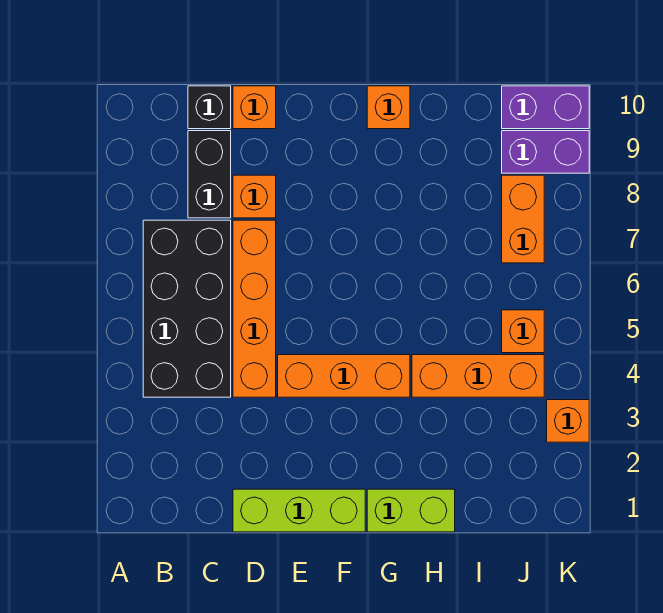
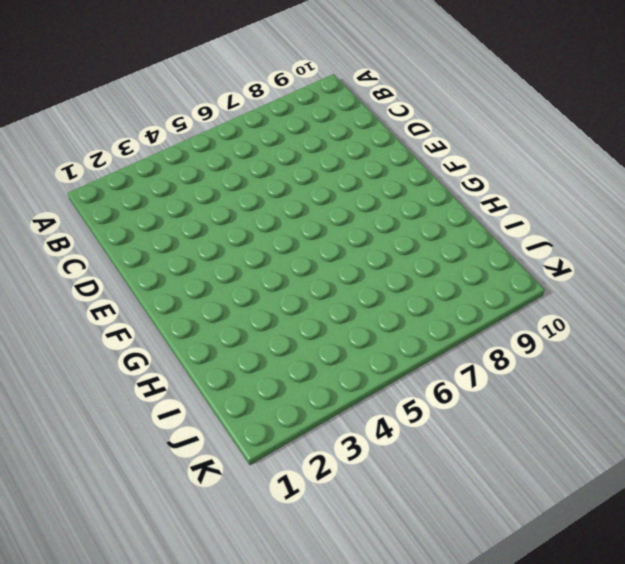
none -> black 2x4 brick [143,220,231,397]
none -> black 1x2 brick [188,131,231,218]
none -> black 1x1 brick [188,86,231,129]

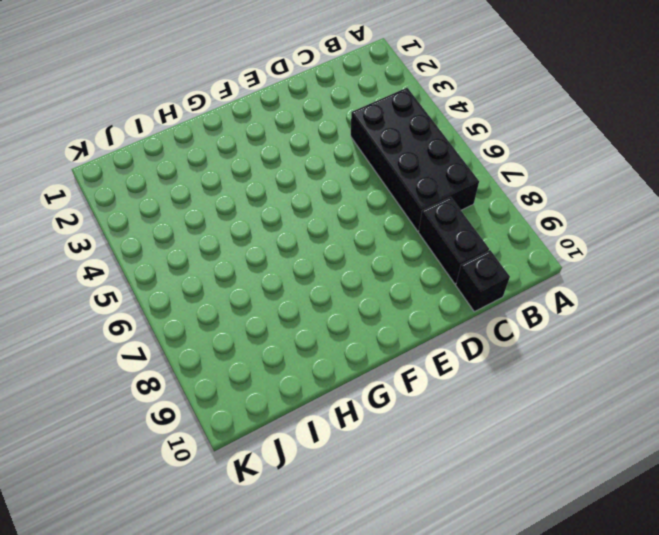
none -> lime 1x3 brick [233,489,365,532]
none -> orange 1x4 brick [233,220,276,397]
none -> orange 1x1 brick [233,175,276,218]

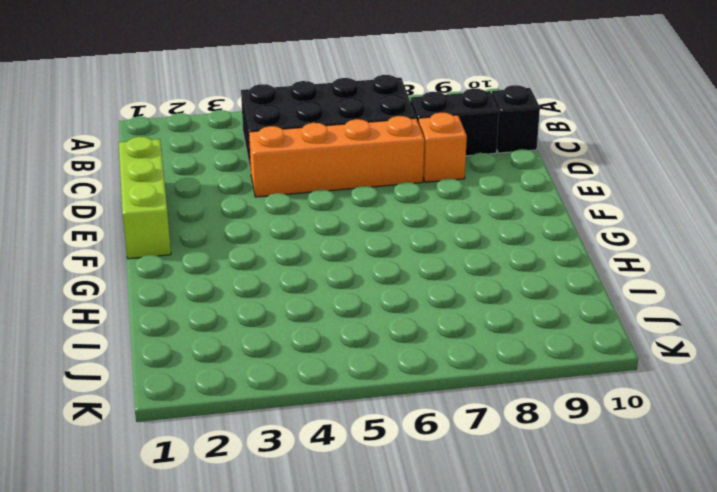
none -> orange 1x1 brick [233,86,276,129]
none -> orange 1x3 brick [278,355,410,397]
none -> lime 1x2 brick [367,489,455,532]

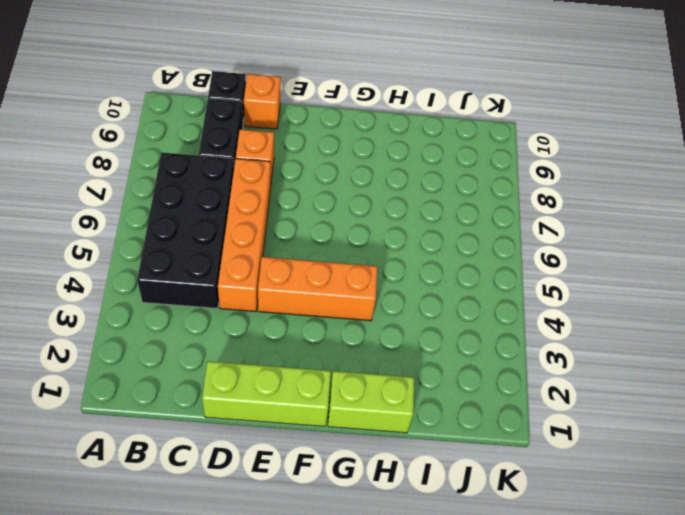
none -> orange 1x1 brick [367,86,410,129]
none -> orange 1x3 brick [412,355,544,397]
none -> orange 1x1 brick [502,310,544,353]

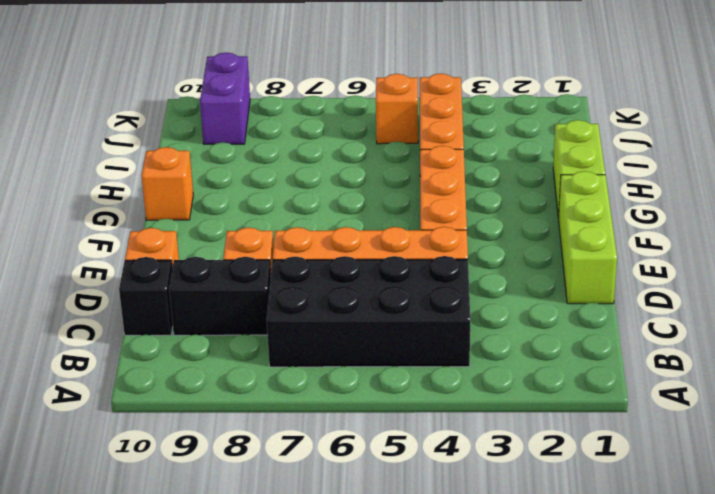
none -> orange 1x2 brick [502,175,544,263]
none -> purple 1x2 brick [502,86,589,129]
none -> orange 1x1 brick [547,400,589,442]

